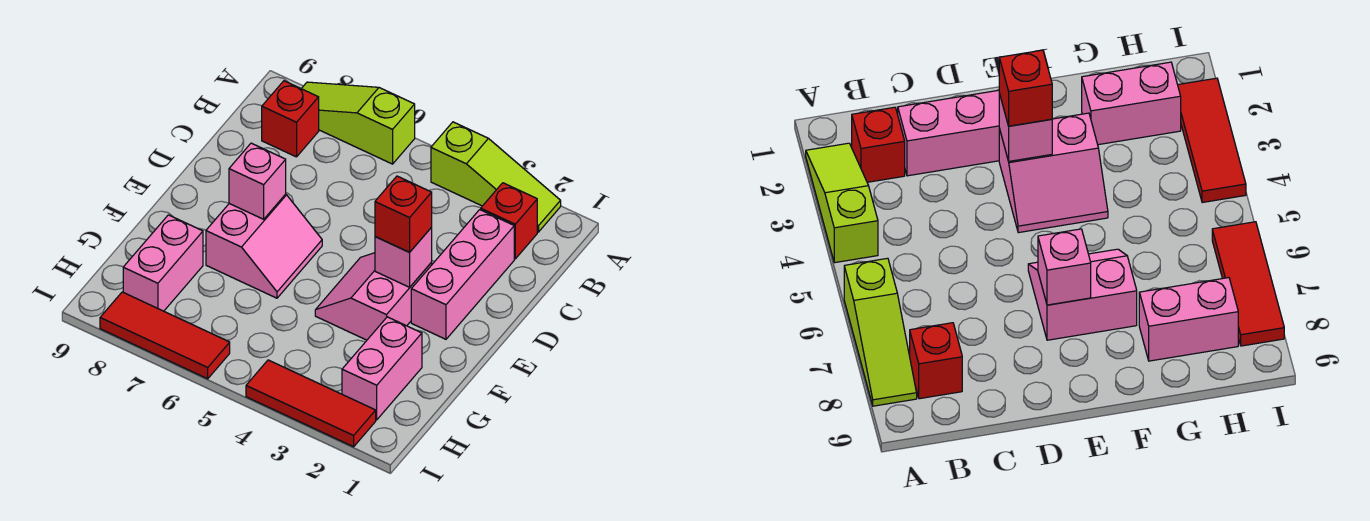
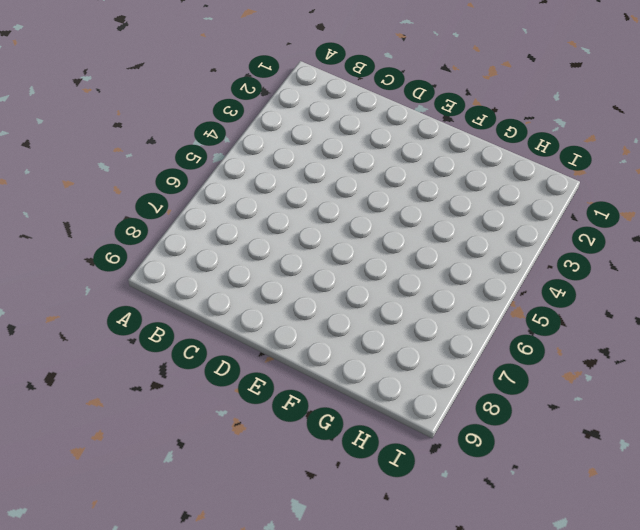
none -> lime 1x3 slope [431,122,561,232]
none -> lime 1x3 slope [301,82,415,164]
none -> red 1x1 brick [481,183,537,259]

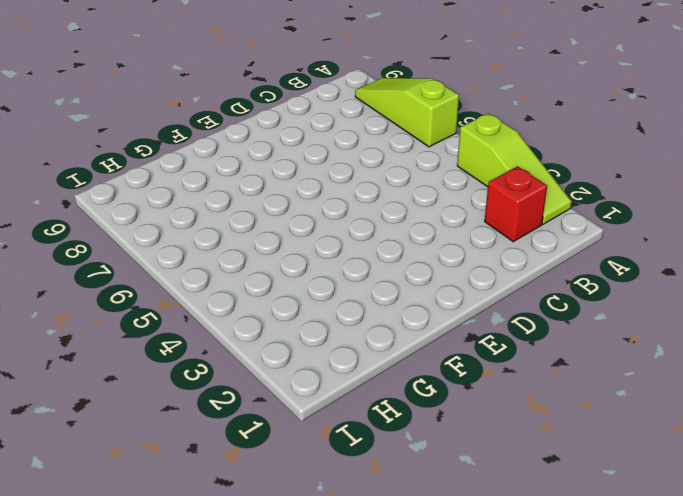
none -> red 1x1 brick [262,81,319,157]
none -> pink 1x3 brick [411,210,514,339]
none -> pink 2x2 slope [315,253,432,340]

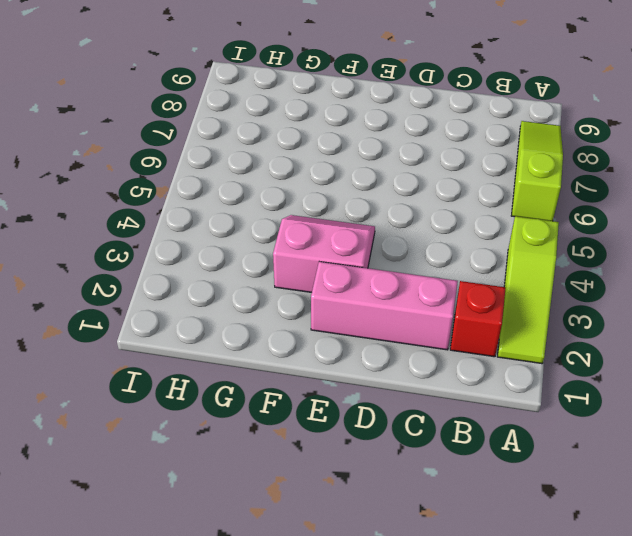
none -> red 1x1 brick [262,81,319,157]
none -> pink 2x2 slope [206,194,322,298]
none -> pink 1x2 brick [342,317,422,420]

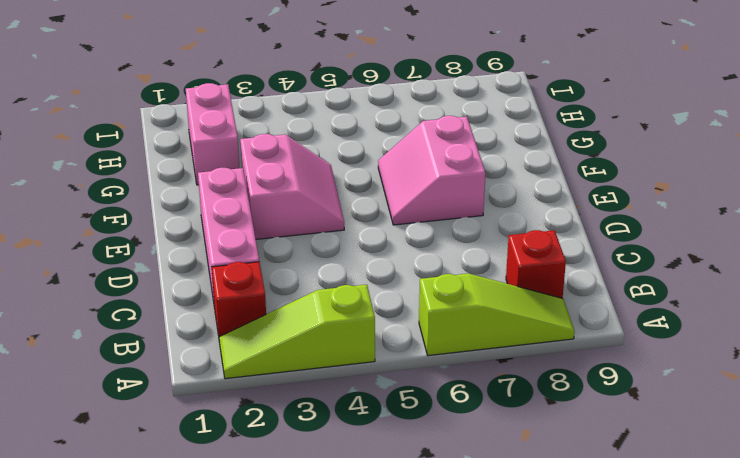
none -> pink 1x2 brick [123,215,203,311]
none -> red 1x3 tile [246,360,376,447]
none -> red 1x3 tile [100,292,230,379]

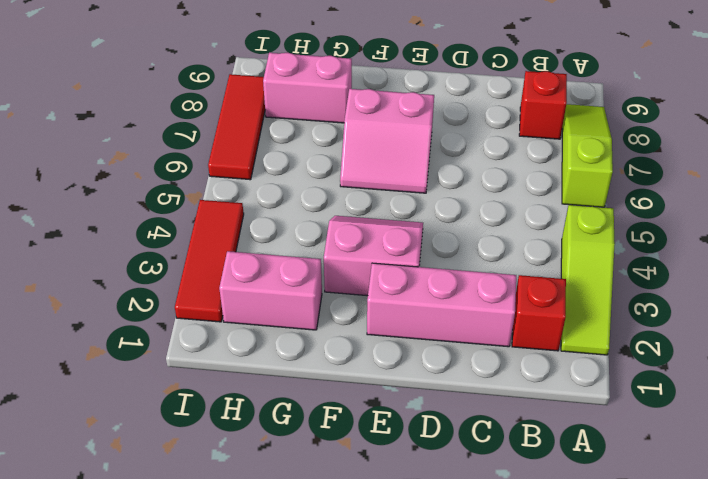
none -> pink 1x1 brick [375,227,432,287]
none -> pink 1x1 brick [229,143,286,219]
none -> red 1x1 brick [375,176,432,252]

